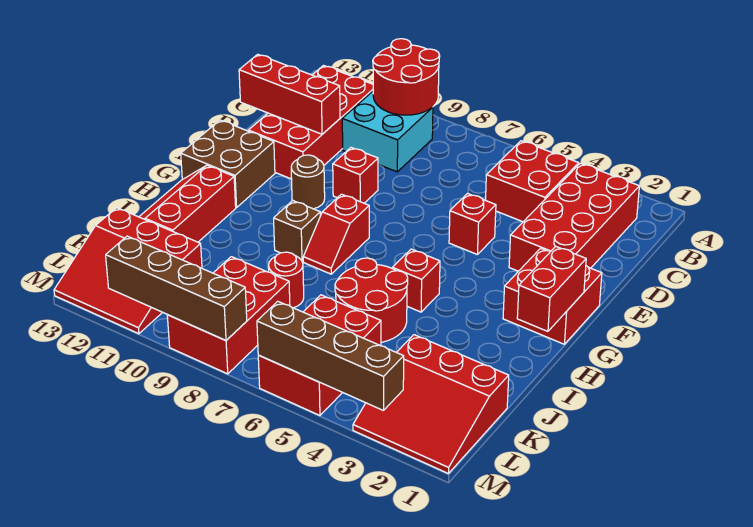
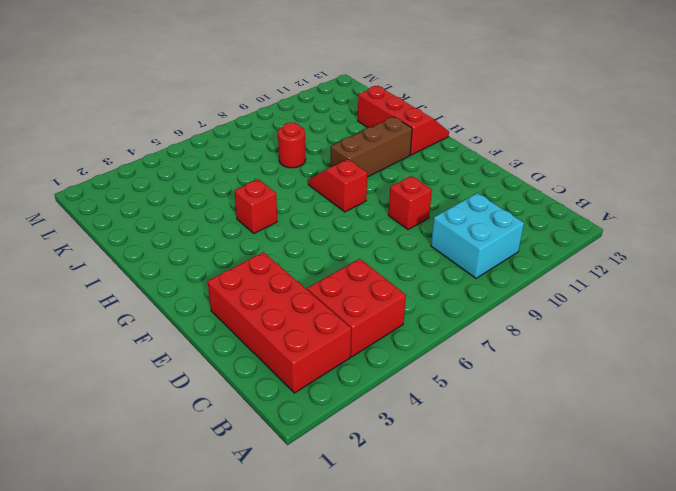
brown 1x3 brick [331,117,412,177] -> brown 1x1 brick [274,201,320,262]
none -> red 2x4 brick [248,66,373,179]
none -> red 1x1 brick [449,194,496,254]
none -> red 2x2 brick [503,248,602,344]

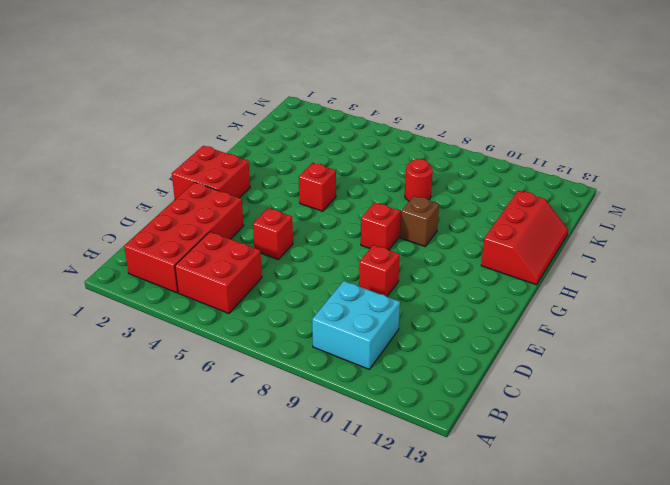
none -> red 2x4 brick [248,66,373,179]
none -> brown 1x1 round brick [291,155,325,209]
none -> brown 2x2 brick [181,120,275,208]

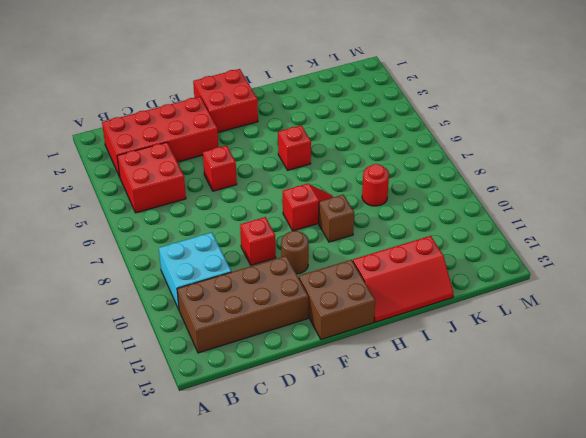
brown 2x4 brick [177,256,308,353] -> red 2x4 brick [248,66,373,179]
none -> red 2x2 round brick [335,258,408,342]
none -> red 3x3 slope [353,335,509,474]
none -> red 2x3 brick [258,295,381,415]

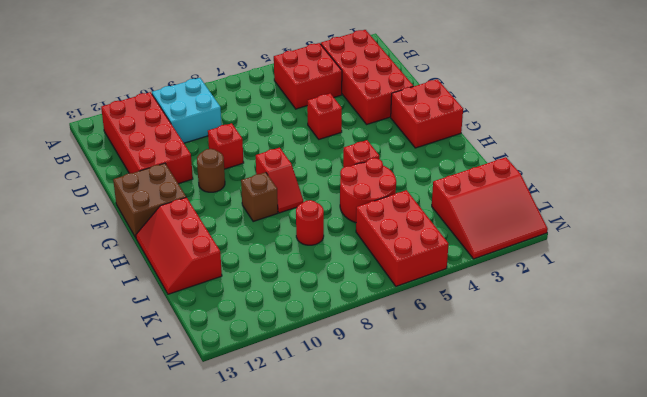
none -> red 2x3 brick [167,257,290,374]
none -> red 3x3 slope [54,208,202,334]
none -> red 2x2 round brick [373,39,440,115]

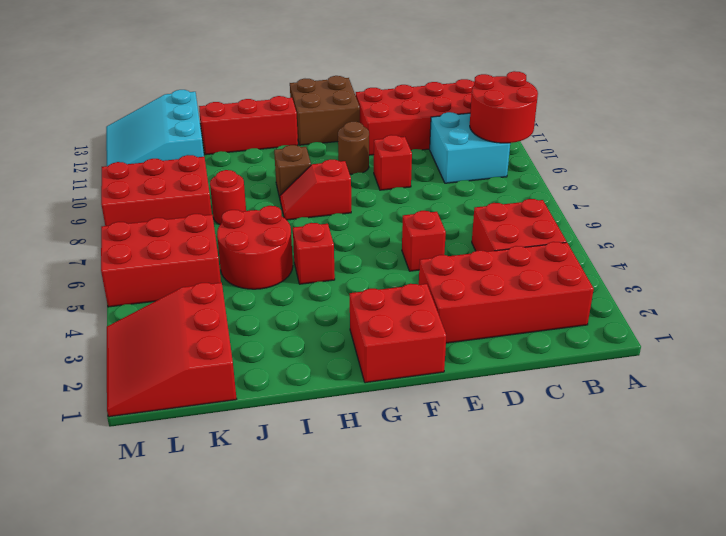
cyan 3x3 slope [106,90,204,166] -> red 3x3 slope [54,208,202,334]
none -> red 1x3 brick [239,54,340,134]
none -> red 1x2 brick [517,246,586,331]
none -> brown 1x4 brick [257,301,404,411]

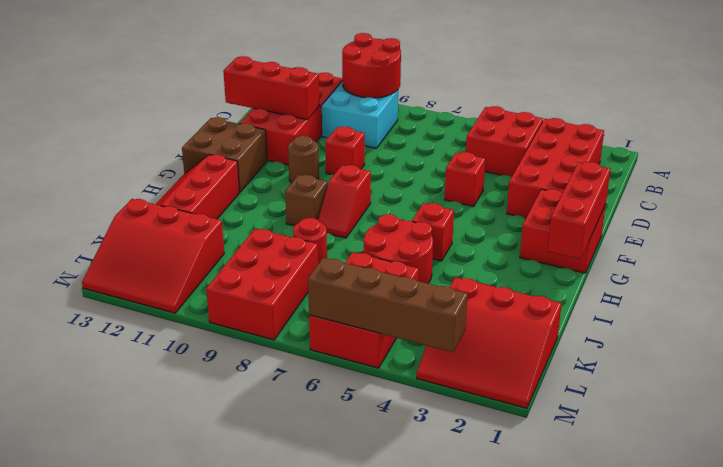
red 1x3 brick [548,162,610,259] -> red 1x2 brick [517,246,586,331]
none -> brown 1x4 brick [106,236,247,340]

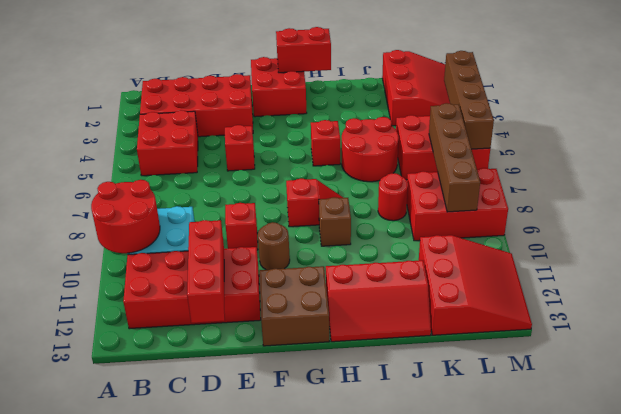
brown 1x4 brick [429,103,480,212] -> brown 1x4 brick moved to [106,236,247,340]

